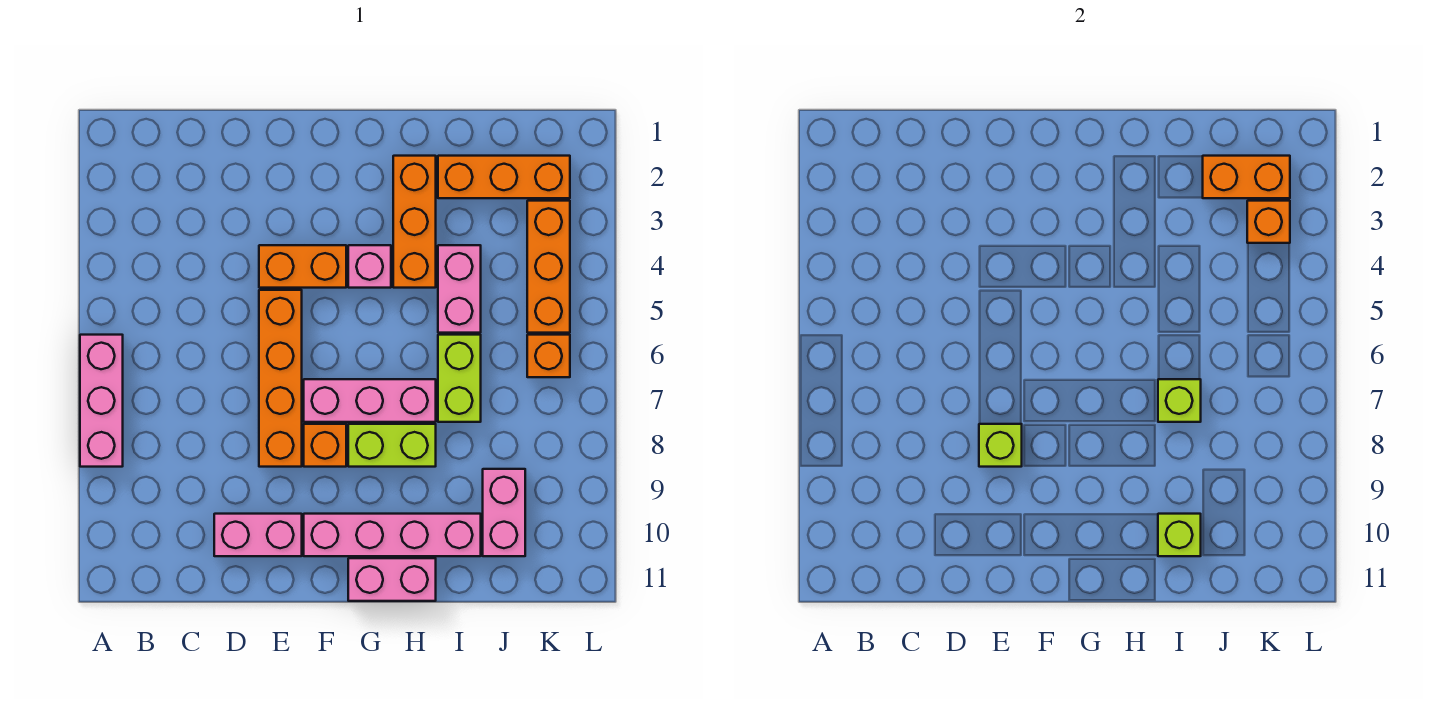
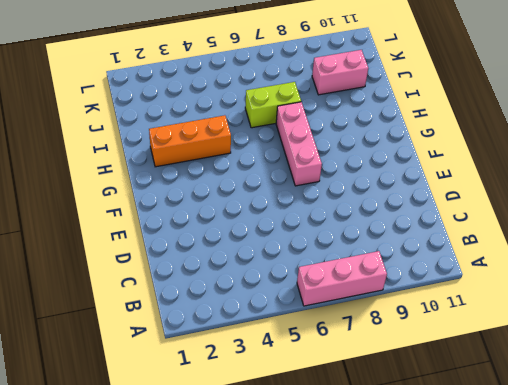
none -> pink 1x2 brick [214,514,302,556]
none -> orange 1x2 brick [259,245,346,288]
none -> orange 1x4 brick [259,290,302,467]

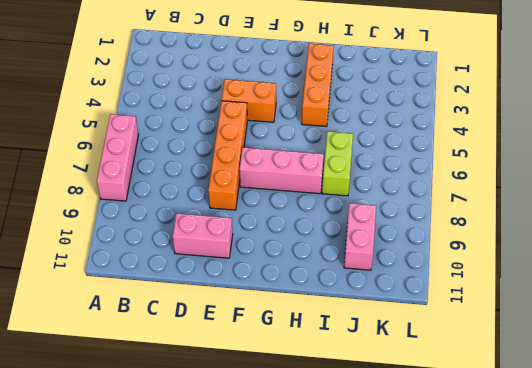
none -> orange 1x1 brick [304,424,346,467]
none -> pink 1x4 brick [304,514,481,556]
none -> pink 1x1 brick [348,245,391,288]

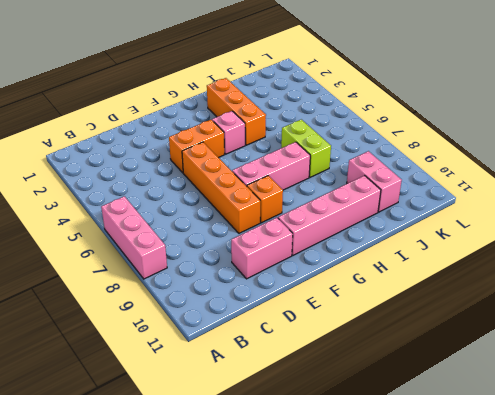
none -> lime 1x2 brick [348,424,436,467]
none -> pink 1x2 brick [348,558,436,601]
none -> orange 1x3 brick [438,156,570,198]

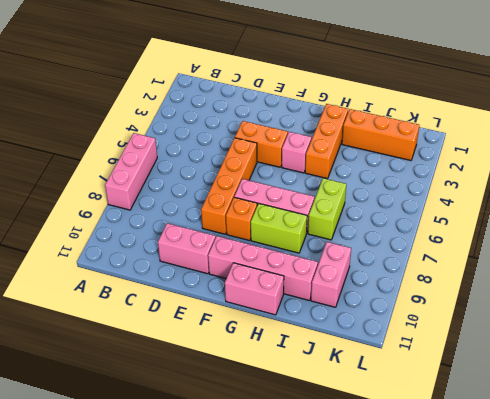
none -> pink 1x2 brick [438,245,481,333]
none -> orange 1x3 brick [527,201,570,333]
none -> orange 1x1 brick [527,335,570,377]

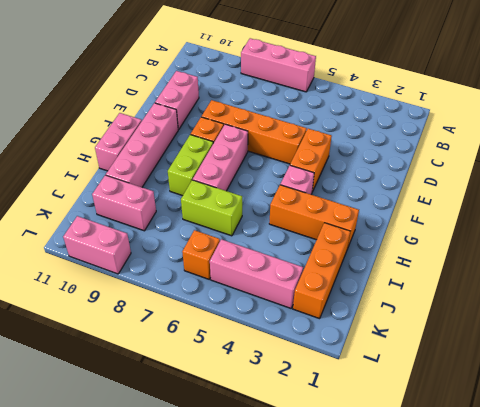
pink 1x3 brick [210,239,303,308] -> orange 1x3 brick [527,201,570,333]
pink 1x2 brick [63,216,131,274] -> pink 1x2 brick moved to [438,245,481,333]
none -> lime 1x1 brick [979,424,1022,467]
none -> lime 1x1 brick [1158,379,1201,422]
none -> lime 1x1 brick [1158,514,1201,556]

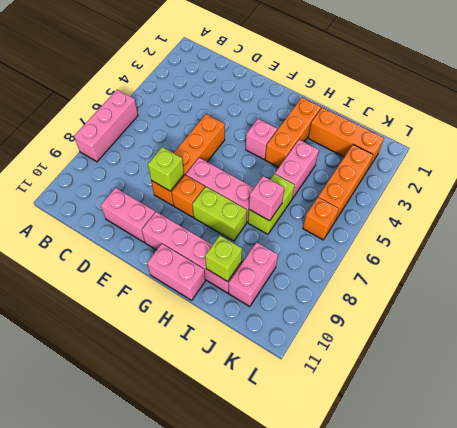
pink 1x1 brick [249,176,284,221] -> lime 1x1 brick [1158,379,1201,422]
none -> orange 1x2 brick [259,245,346,288]
none -> orange 1x2 brick [1203,156,1290,198]
none -> orange 1x1 brick [1247,201,1290,243]

